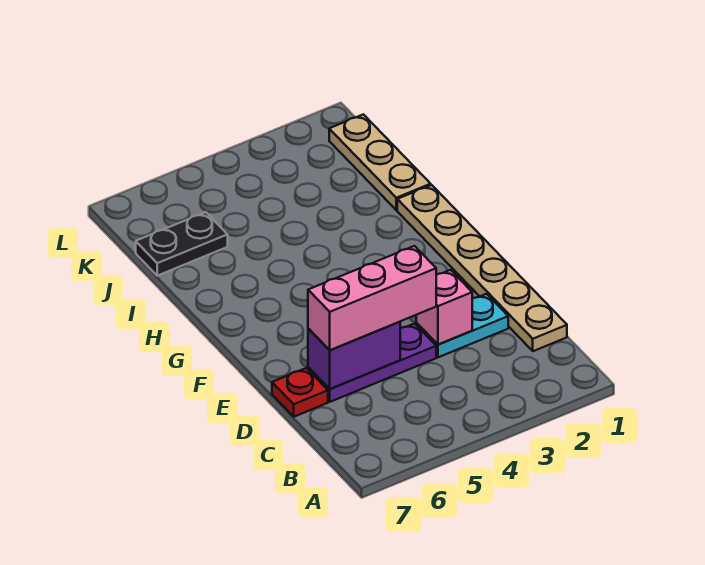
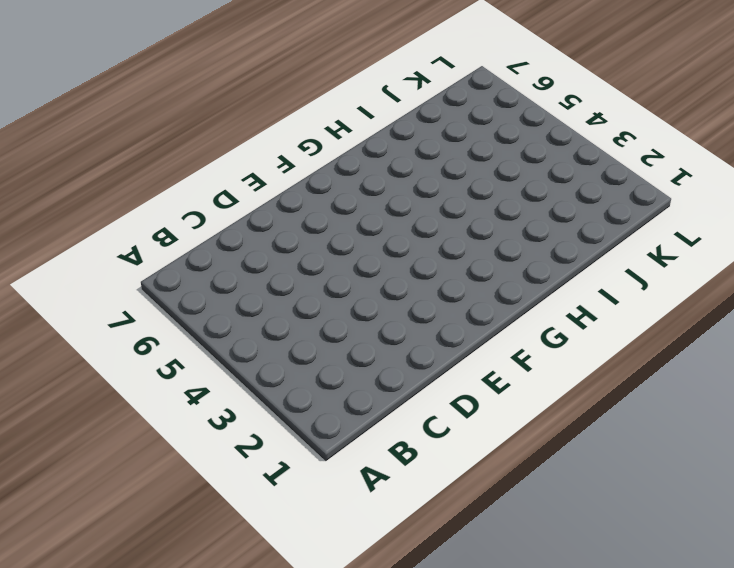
none -> tan 1x6 plate [397,185,567,351]
none -> cyan 1x2 plate [416,294,508,357]

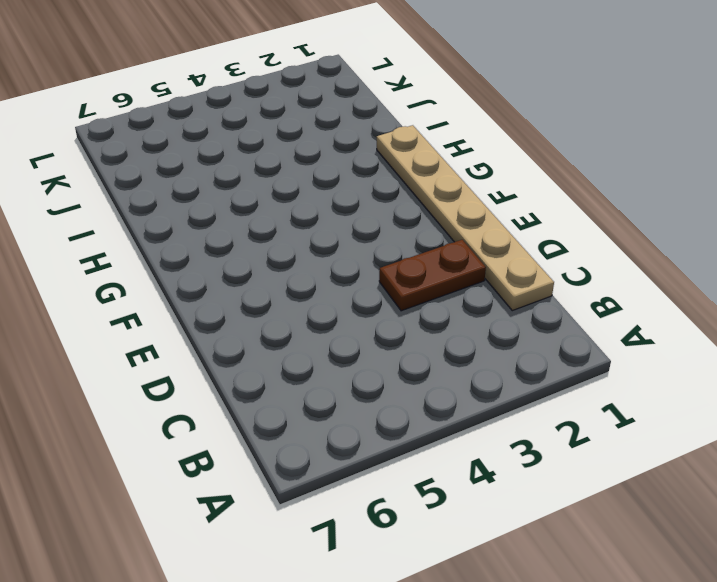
brown 1x2 plate [379,240,486,311] -> cyan 1x2 plate [416,294,508,357]
none -> purple 1x3 plate [308,324,436,402]
none -> red 1x1 plate [272,368,328,417]

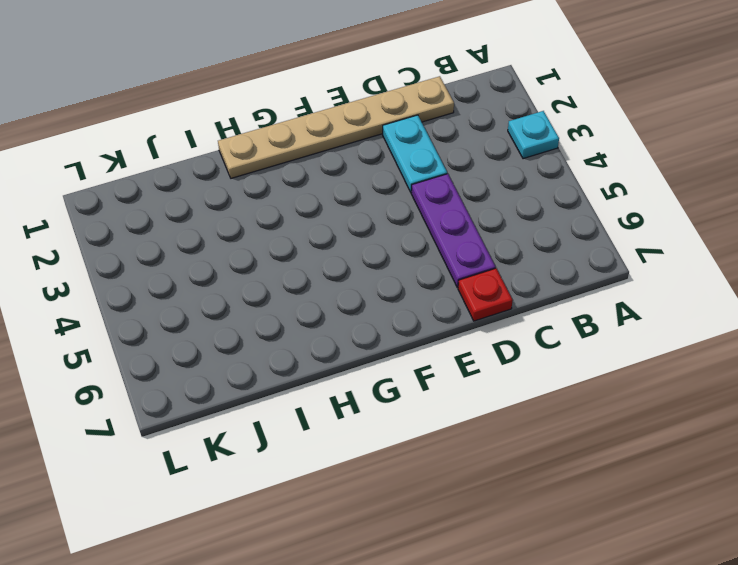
cyan 1x1 plate [508,111,559,159] -> none
none -> tan 1x3 plate [329,114,431,210]
none -> black 1x2 plate [136,212,228,276]

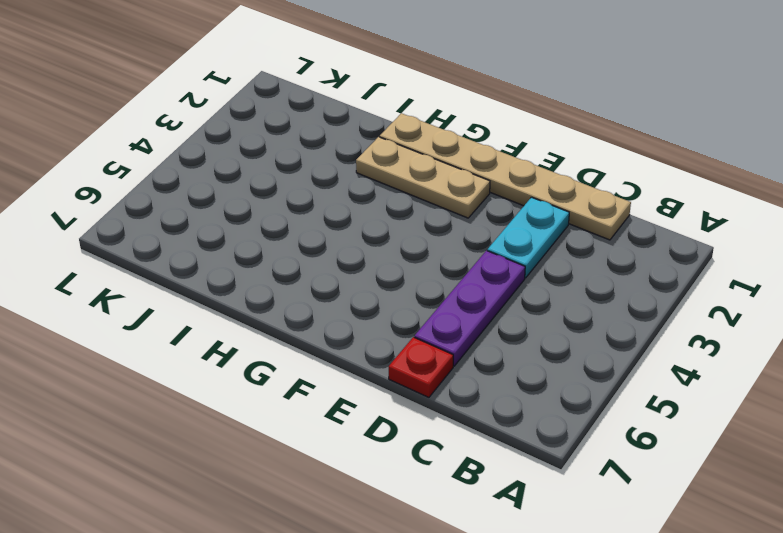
tan 1x3 plate [356,137,490,218] -> tan 1x3 plate moved to [329,114,431,210]
none -> black 1x2 plate [136,212,228,276]
none -> pink 1x1 brick [416,270,472,344]

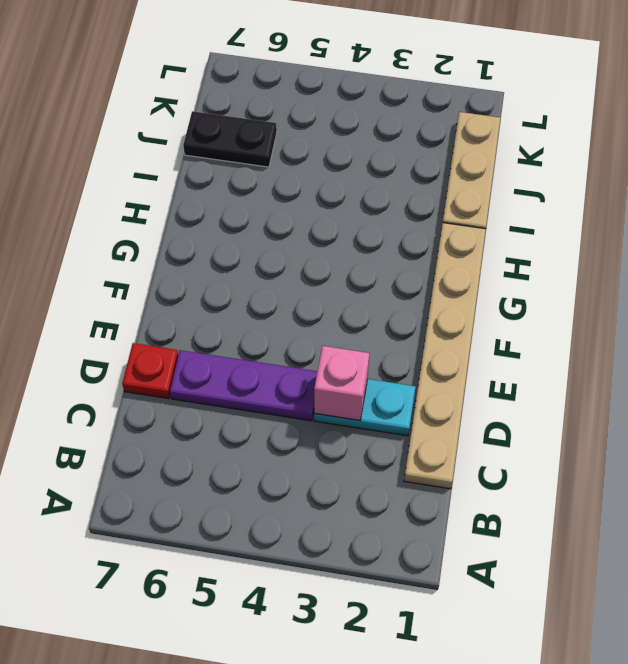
none -> purple 1x2 brick [308,322,400,389]
none -> pink 1x3 brick [308,246,436,350]

